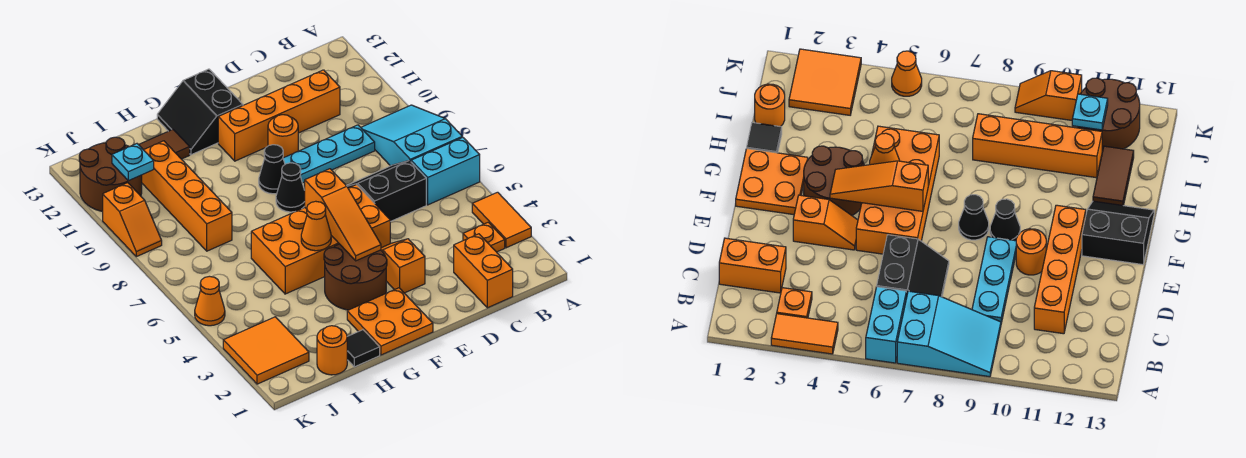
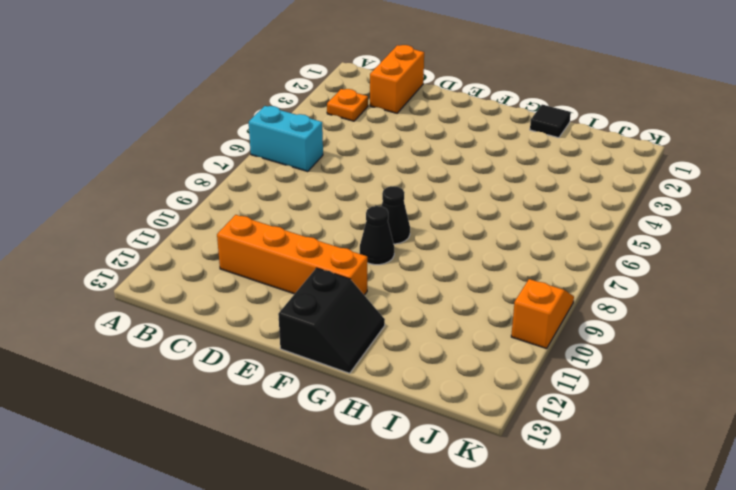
none -> orange 1x2 tile [472,192,531,248]
none -> cyan 2x3 slope [361,105,462,166]
none -> black 2x2 slope [347,161,426,222]

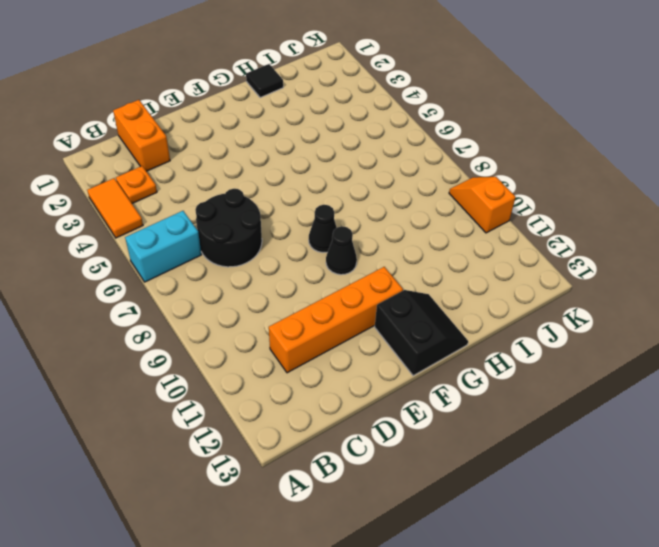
black 2x2 round brick [195,189,262,267] -> black 2x2 slope [347,161,426,222]
none -> cyan 2x3 slope [361,105,462,166]
none -> cyan 1x3 plate [283,125,375,183]
none -> orange 1x2 slope [381,239,425,293]

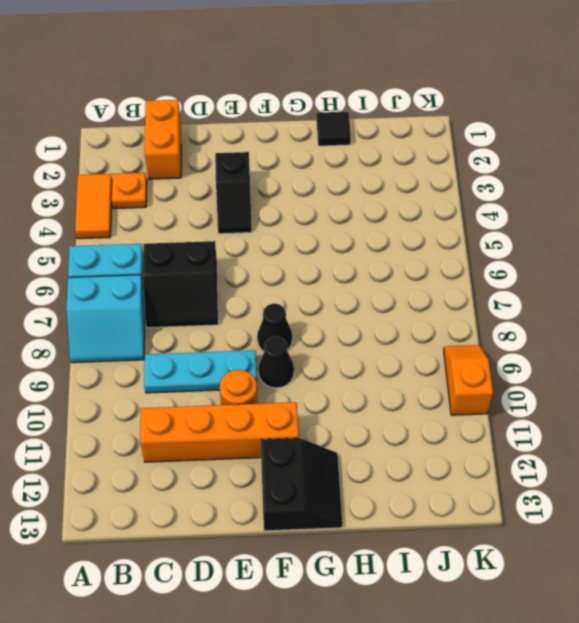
cyan 2x2 slope [66,275,145,363] -> cyan 2x3 slope [361,105,462,166]
black 1x2 slope [215,152,252,234] -> orange 1x2 slope [381,239,425,293]
none -> orange 2x4 brick [251,185,390,294]
none -> orange 2x2 plate [347,288,433,355]
none -> brown 2x2 round brick [324,244,387,310]

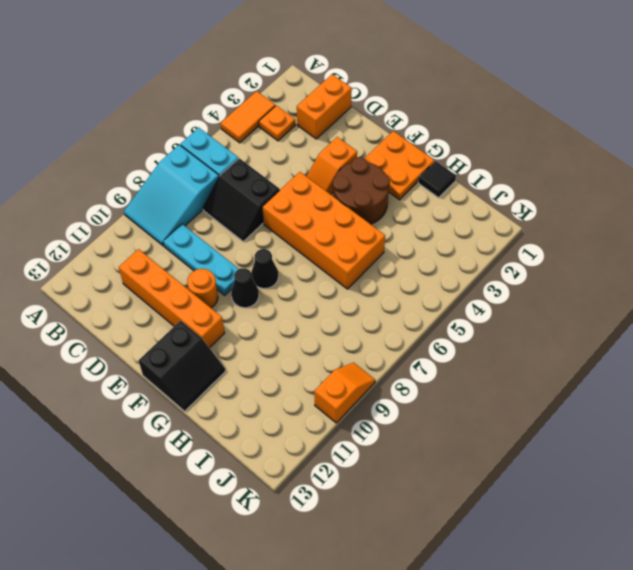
none -> brown 1x2 tile [139,130,190,159]
none -> orange 1x1 round brick [317,326,347,375]
none -> orange 1x4 brick [142,141,232,251]

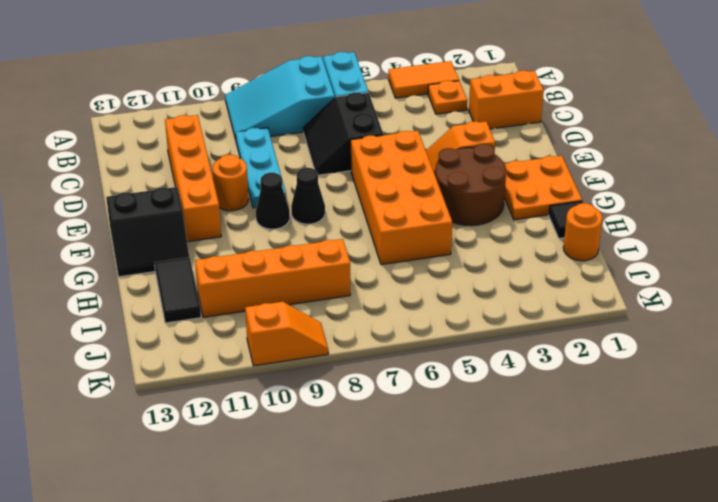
black 1x2 tile [155,257,201,323] -> brown 1x2 tile [139,130,190,159]
none -> orange 2x2 tile [223,317,309,384]
none -> brown 2x2 round brick [79,137,142,211]
none -> orange 1x1 cone [195,276,225,326]

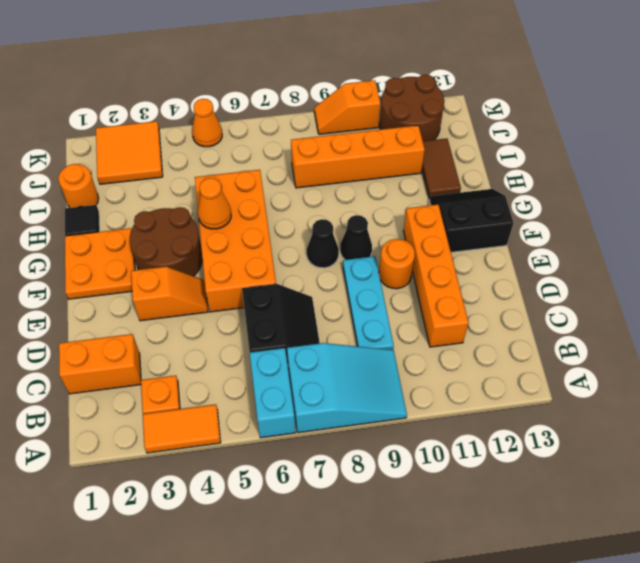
none -> orange 1x3 slope [305,169,381,261]
none -> cyan 1x1 plate [112,144,154,181]

